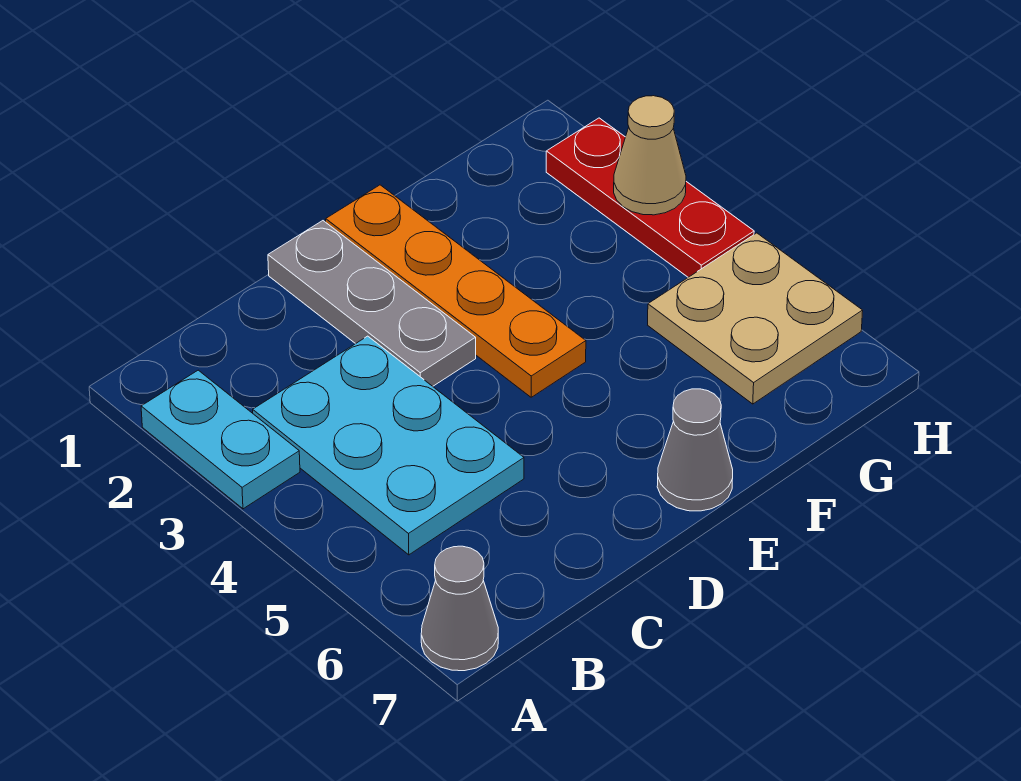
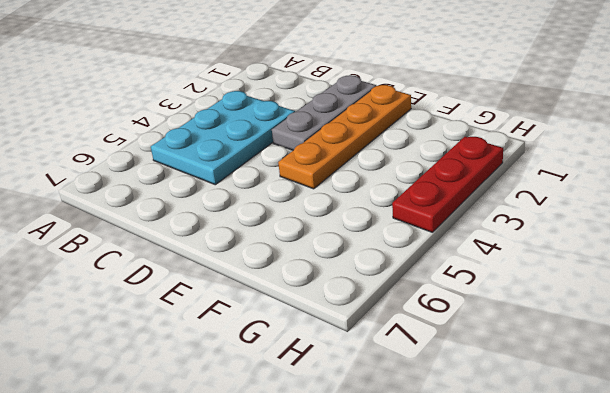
none -> cyan 1x2 plate [141,370,300,509]
none -> grey 1x1 cone [421,546,498,671]

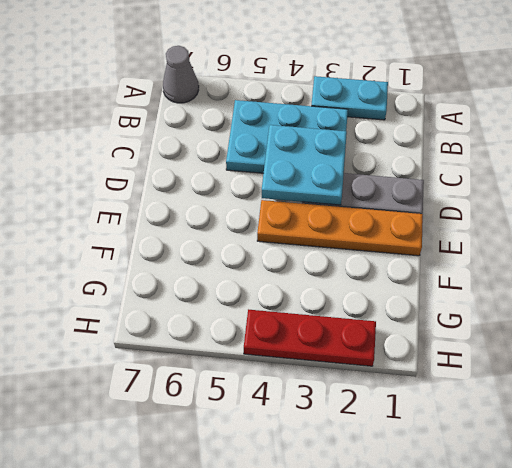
cyan 2x2 plate [262,125,347,205] -> none
none -> grey 1x1 cone [657,389,733,511]
none -> tan 2x2 plate [648,233,863,404]

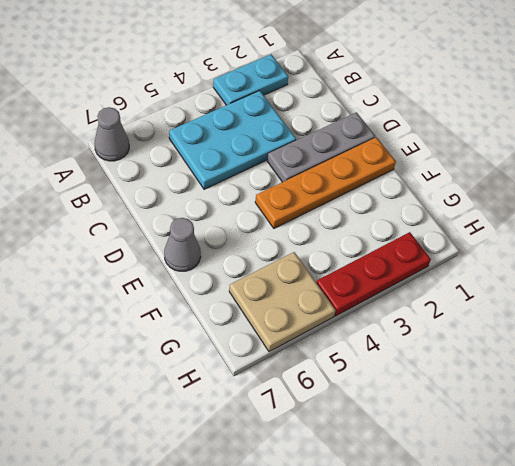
none -> tan 1x1 cone [614,96,686,215]

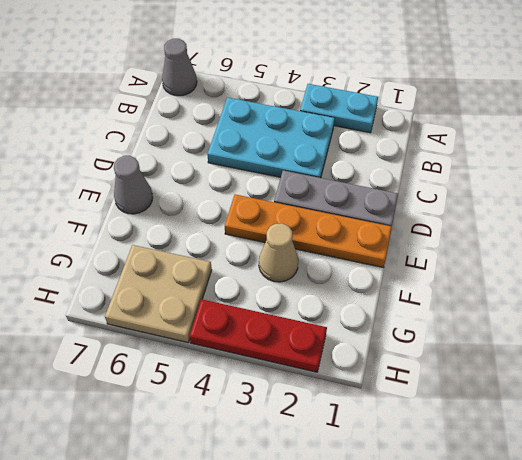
tan 1x1 cone [259,223,298,282] -> tan 1x1 cone moved to [614,96,686,215]

